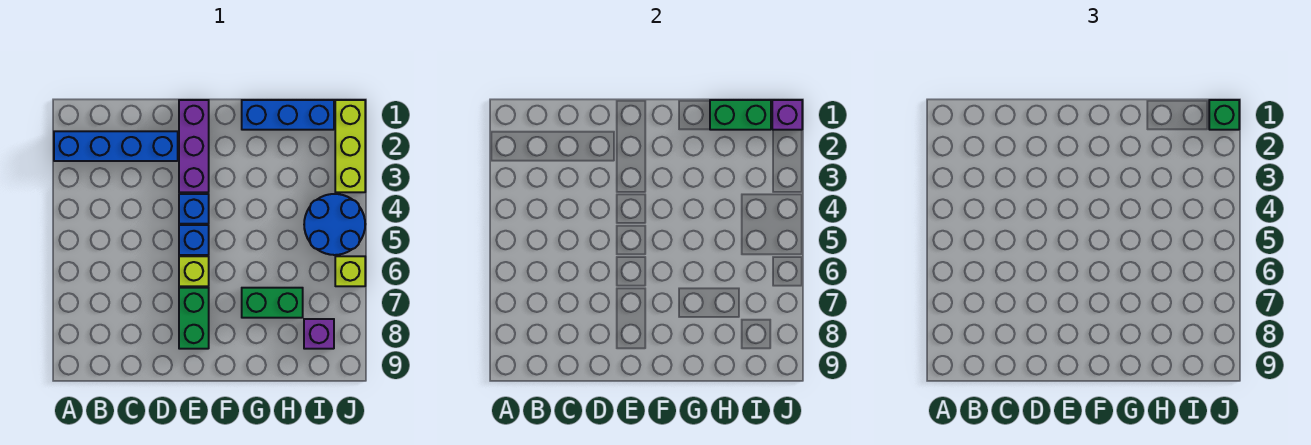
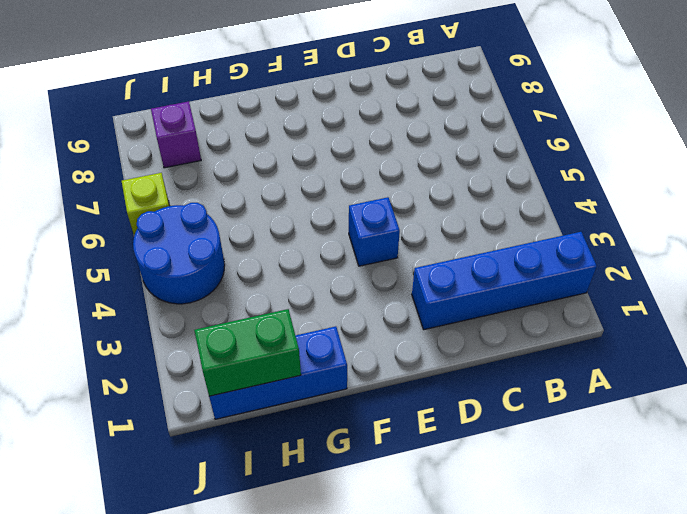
none -> purple 1x3 brick [179,100,209,192]
none -> blue 1x1 brick [179,225,209,255]
none -> lime 1x1 brick [179,256,209,286]

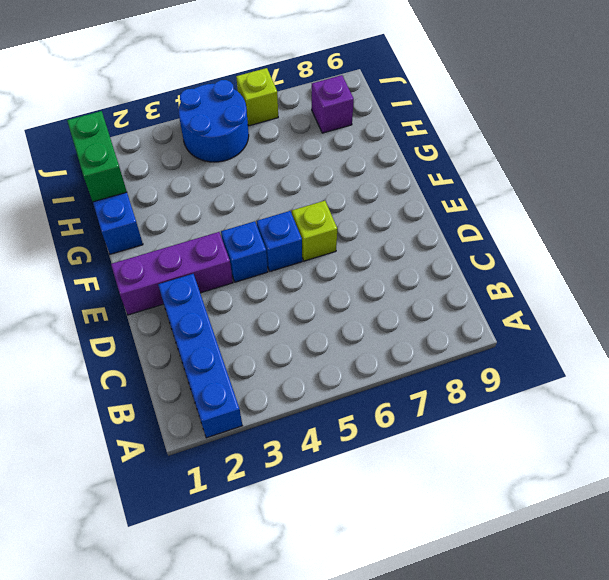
none -> green 1x2 brick [179,288,209,349]
none -> green 1x2 brick [242,288,303,318]
none -> lime 1x3 brick [335,100,365,192]

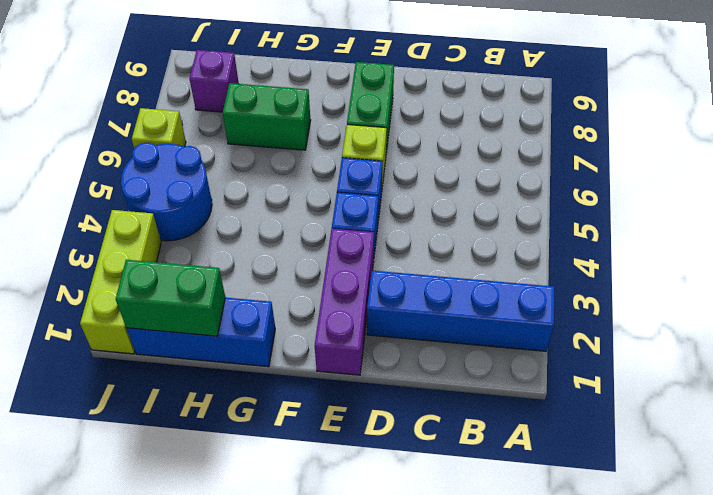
none -> purple 1x1 brick [772,100,802,130]
none -> green 1x1 brick [1209,100,1239,130]

